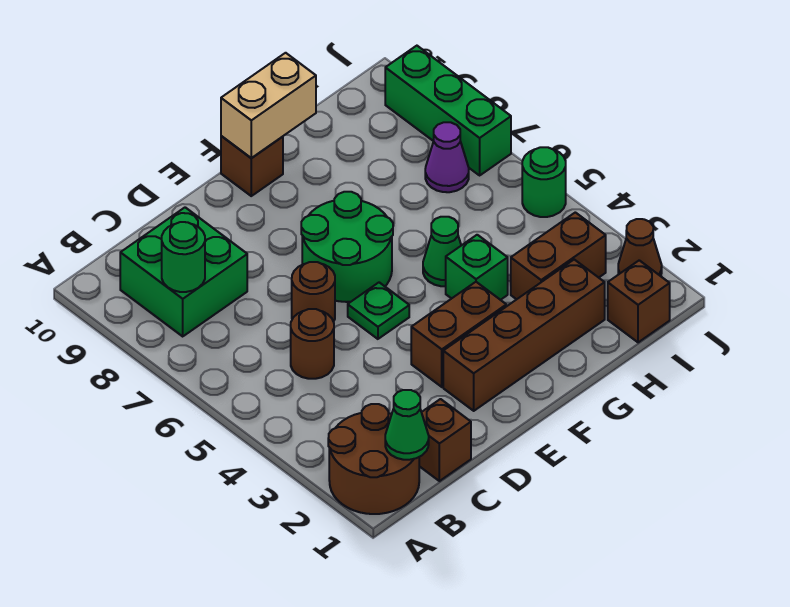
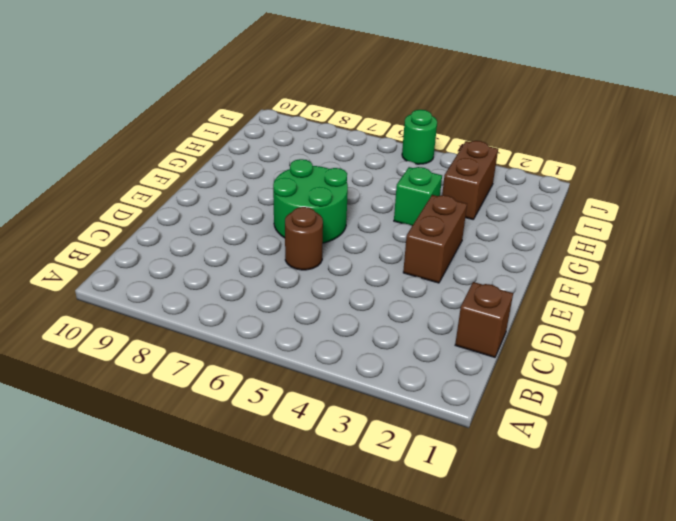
none -> brown 2x2 round brick [328,404,419,514]
none -> green 2x2 brick [120,207,247,336]
none -> brown 1x1 round brick [291,309,334,379]

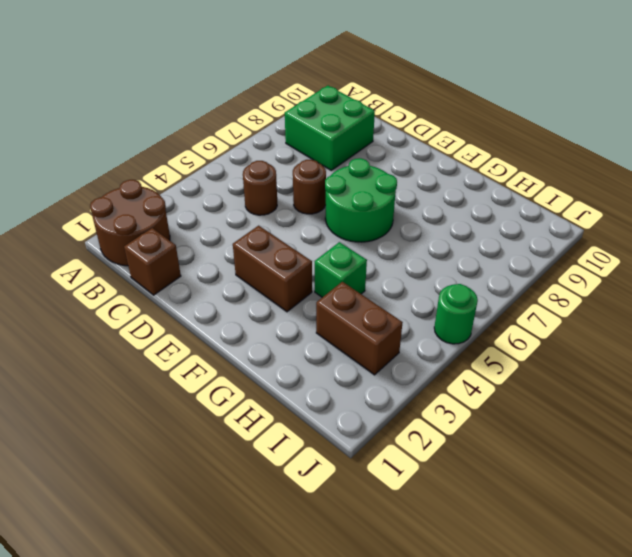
none -> brown 1x4 brick [443,260,605,411]
none -> green 1x1 plate [348,282,409,339]
none -> brown 1x1 brick [221,136,283,196]

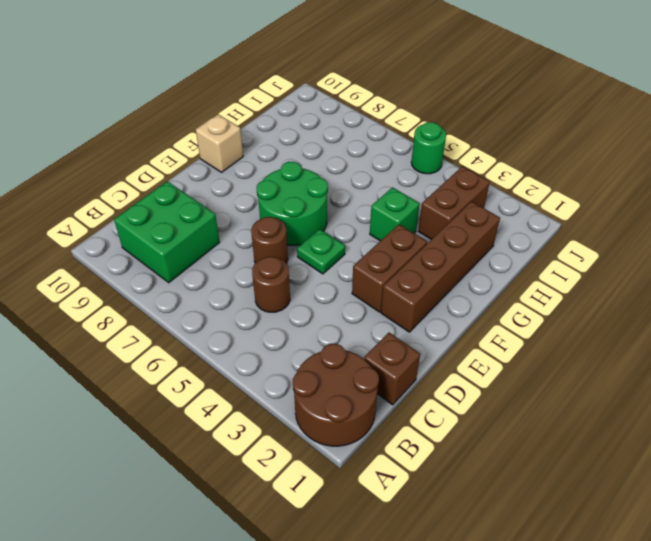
tan 1x1 brick [196,114,243,172] -> brown 1x1 brick [221,136,283,196]
none -> green 1x1 cone [423,217,461,286]
none -> brown 1x1 brick [608,260,670,342]
none -> purple 1x1 cone [425,122,469,192]

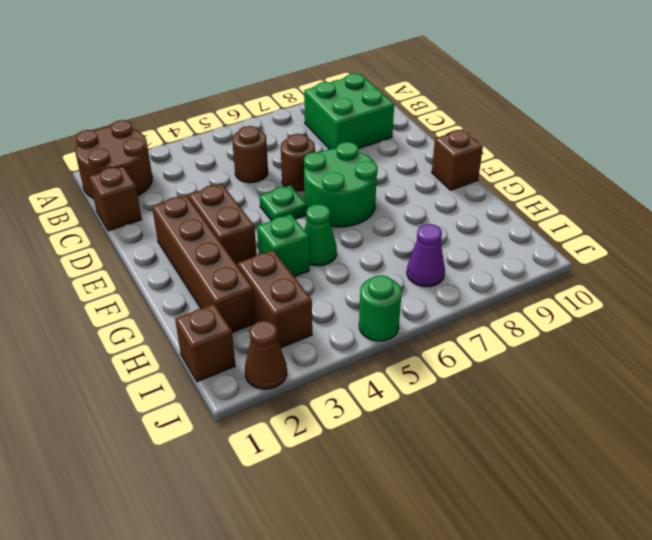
none -> green 1x3 brick [385,46,511,175]
none -> green 1x1 cone [385,390,429,460]
none -> green 1x1 round brick [162,222,205,292]

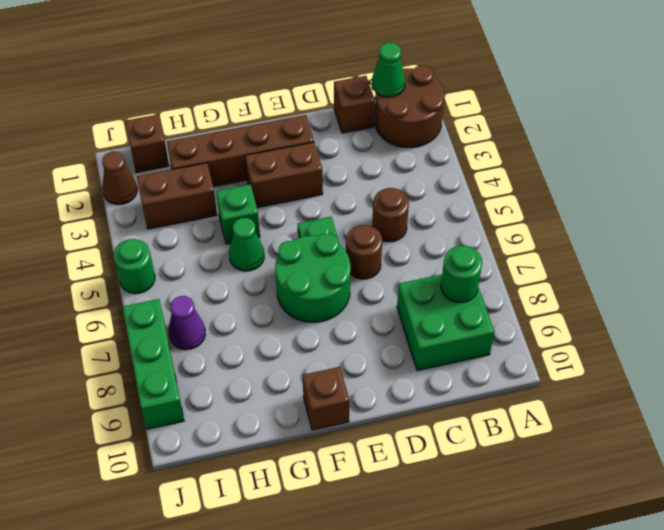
none -> tan 1x2 brick [221,53,316,158]

